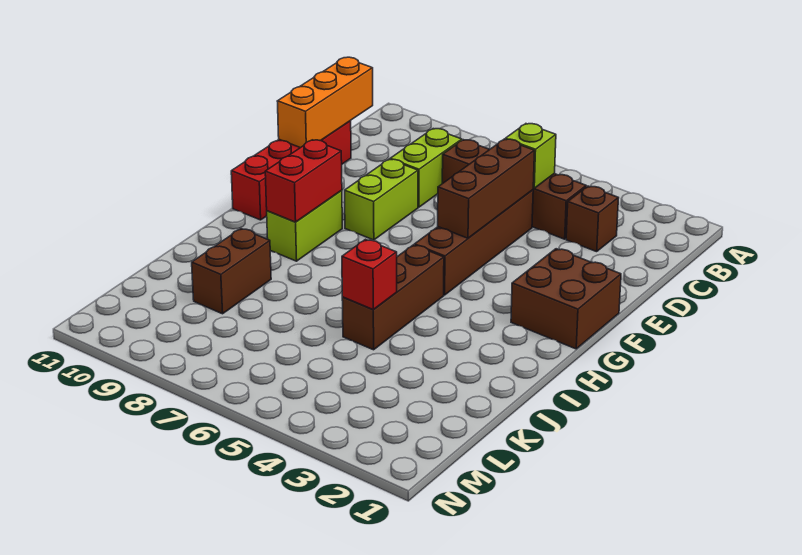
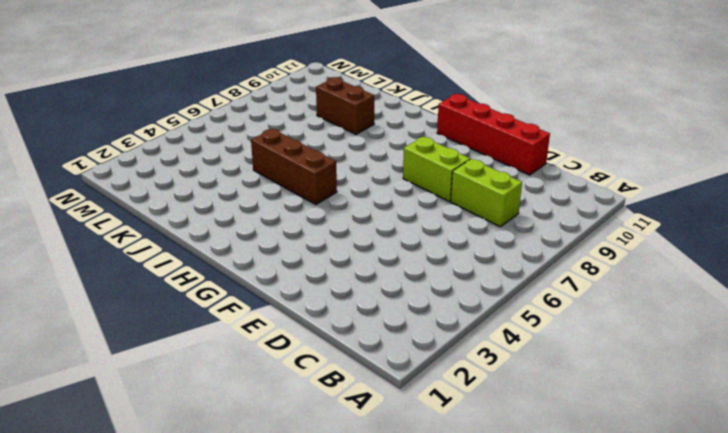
none -> brown 1x1 brick [566,186,618,252]
none -> brown 1x4 brick [442,140,586,239]
none -> brown 1x4 brick [415,190,533,295]

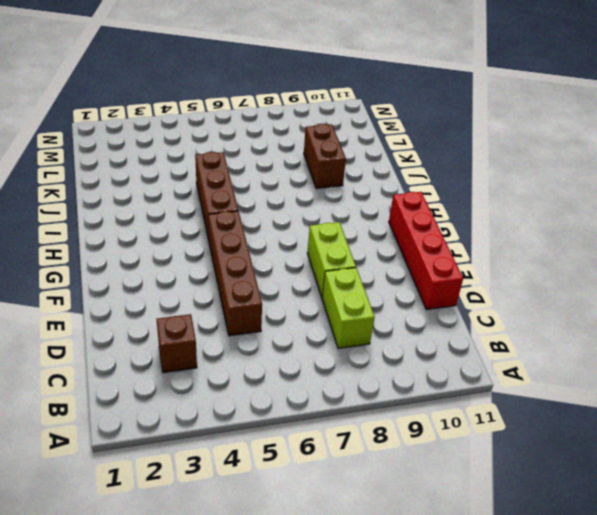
none -> brown 1x4 brick [442,140,586,239]
none -> brown 2x2 brick [511,249,621,349]
none -> lime 1x2 brick [267,190,342,261]

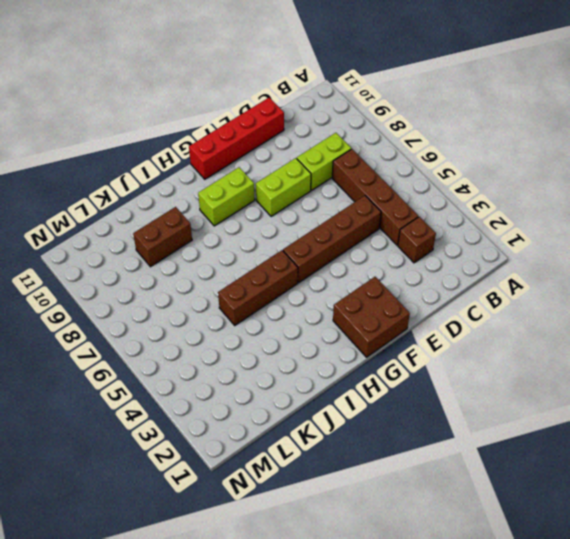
none -> lime 1x1 brick [505,124,556,188]
none -> orange 1x3 brick [277,57,373,148]
none -> brown 1x3 brick [438,139,534,238]

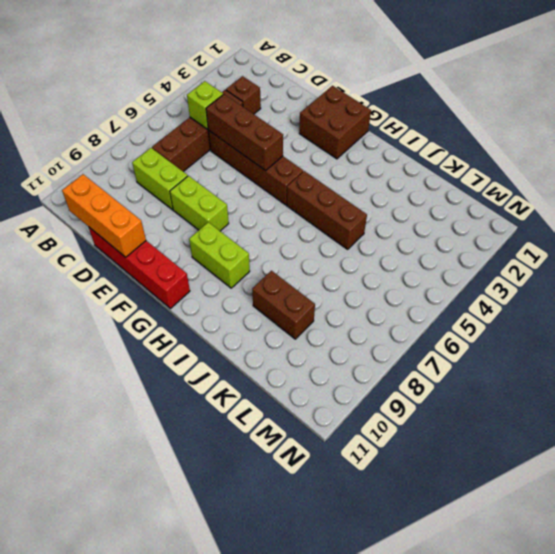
none -> red 1x2 brick [265,140,342,222]
none -> red 1x1 brick [342,239,397,310]

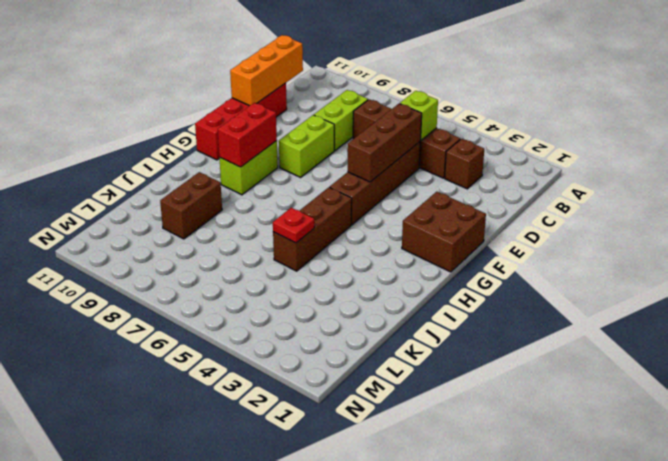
red 1x1 plate [273,208,314,243] -> red 1x1 brick [342,239,397,310]

